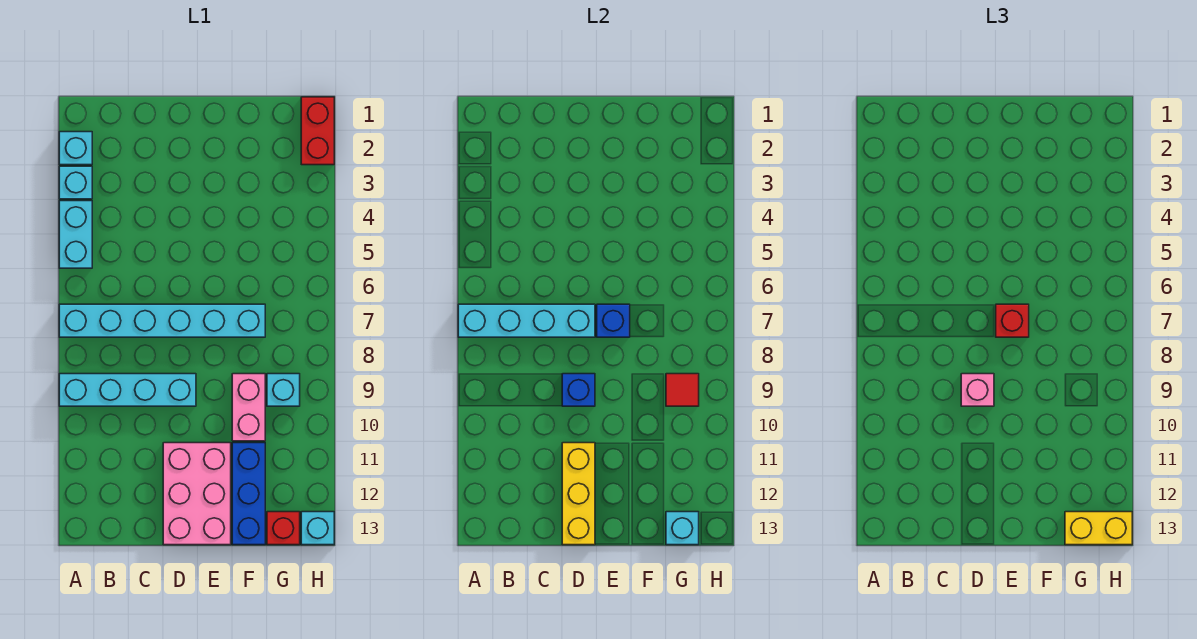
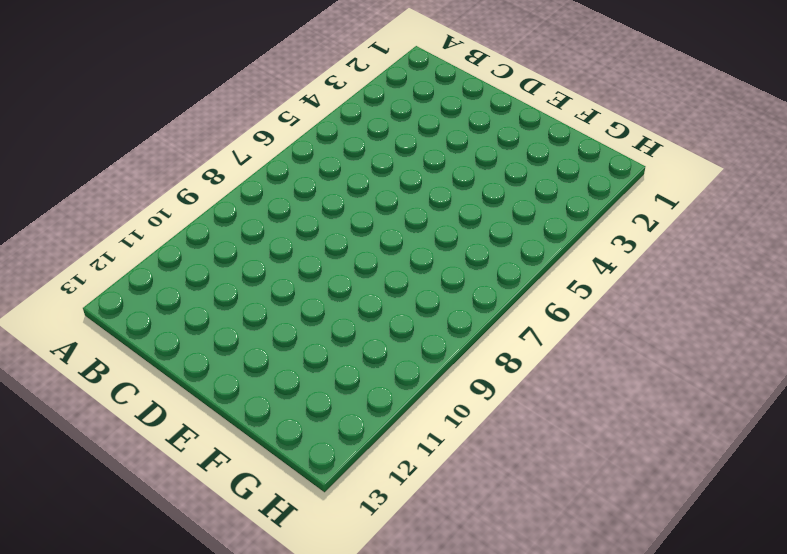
none -> cyan 1x1 brick [59,132,92,165]
none -> cyan 1x1 brick [59,166,92,199]
none -> cyan 1x2 brick [59,201,92,268]

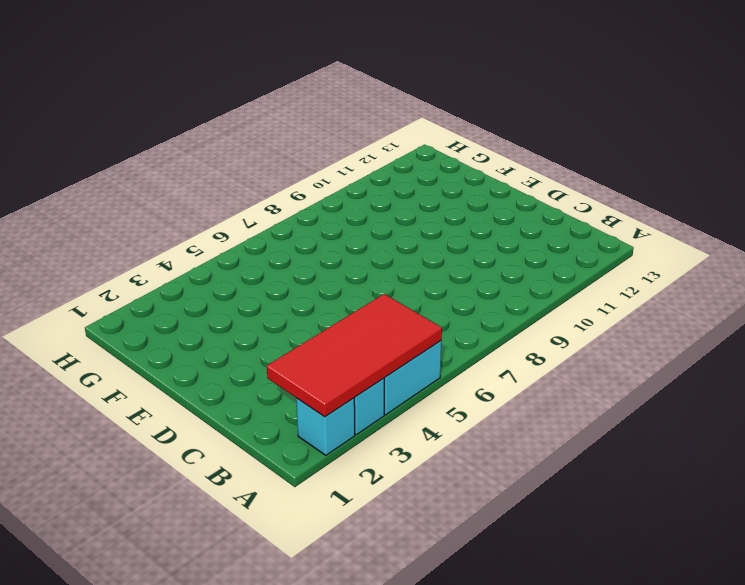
red 2x4 tile [267,294,442,417] -> none
none -> cyan 1x6 brick [59,304,265,337]
none -> cyan 1x4 brick [59,374,196,406]
none -> pink 2x3 brick [163,443,231,545]

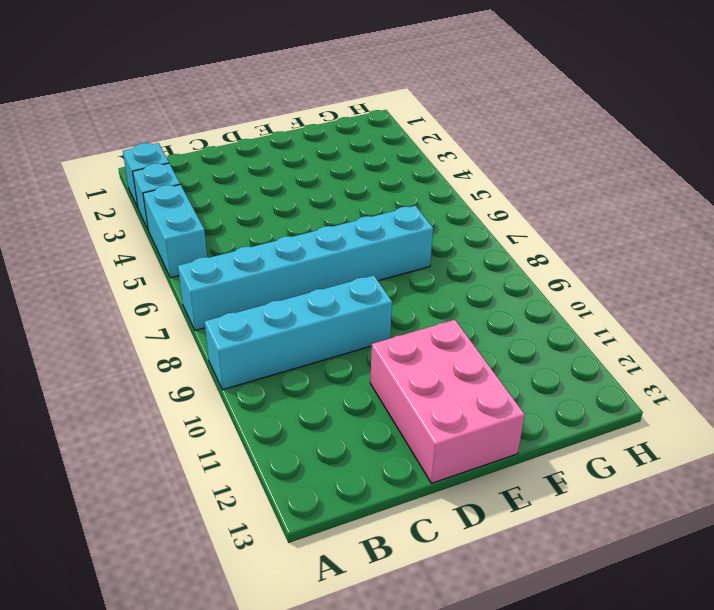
none -> pink 1x2 brick [232,374,265,441]
none -> blue 1x3 brick [232,443,265,545]
none -> cyan 1x1 brick [267,374,300,406]

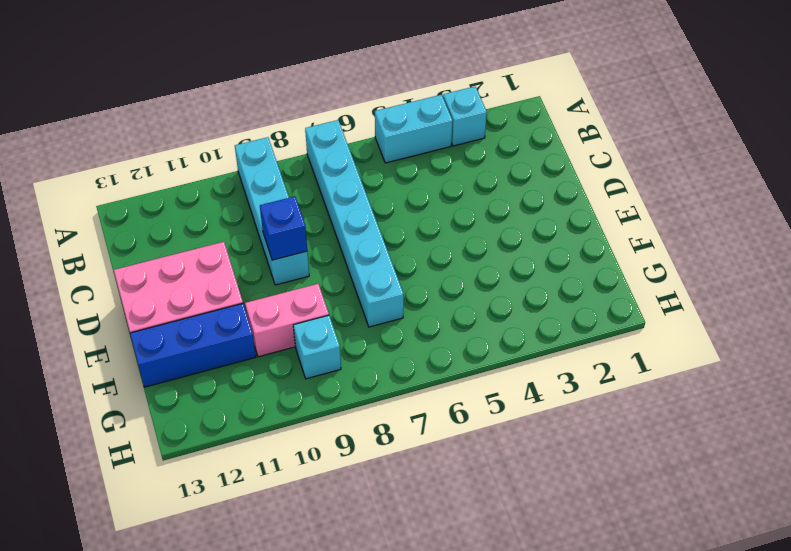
none -> cyan 1x1 brick [59,132,92,165]
none -> red 1x1 brick [267,512,300,545]
none -> red 1x2 brick [301,97,334,165]

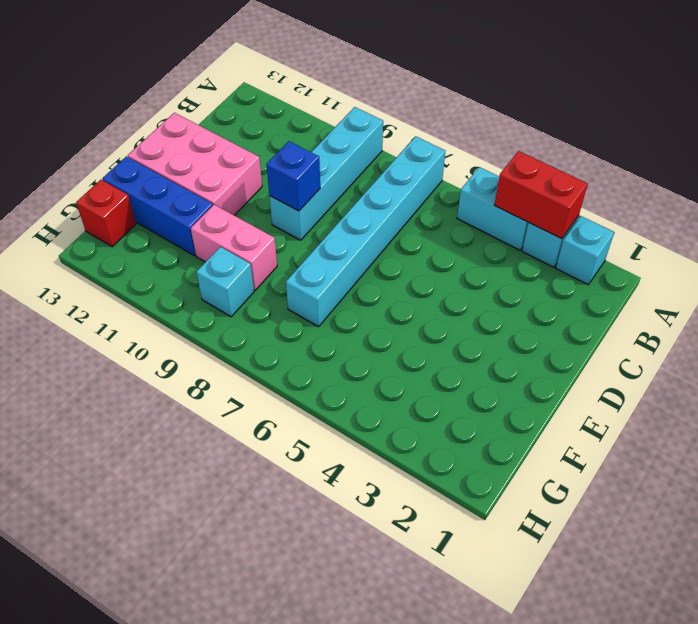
red 1x2 brick [494,151,588,239] -> red 1x2 brick moved to [301,97,334,165]
none -> cyan 1x1 brick [301,512,334,545]
none -> cyan 1x4 brick [458,304,595,337]
none -> yellow 1x3 brick [562,443,595,545]

